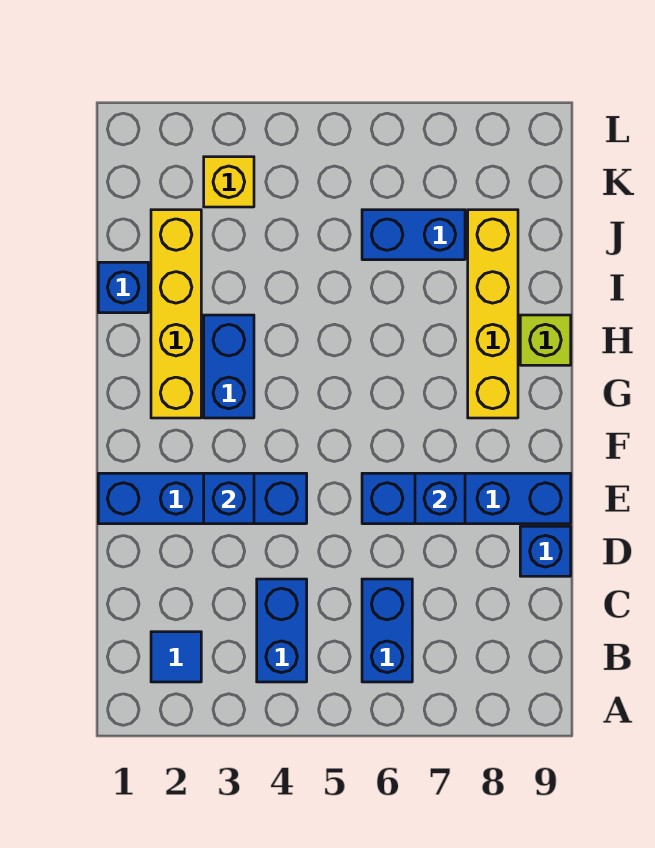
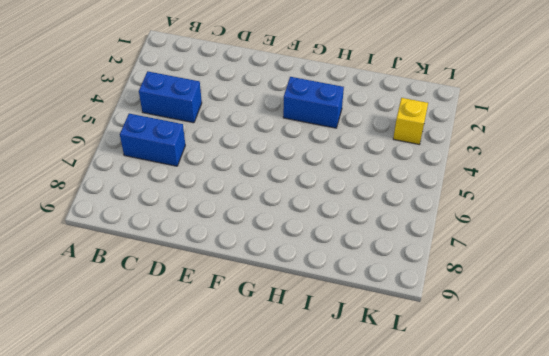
none -> blue 1x1 tile [151,632,201,682]
none -> blue 1x1 brick [520,526,571,576]
none -> blue 1x4 brick [98,473,307,524]

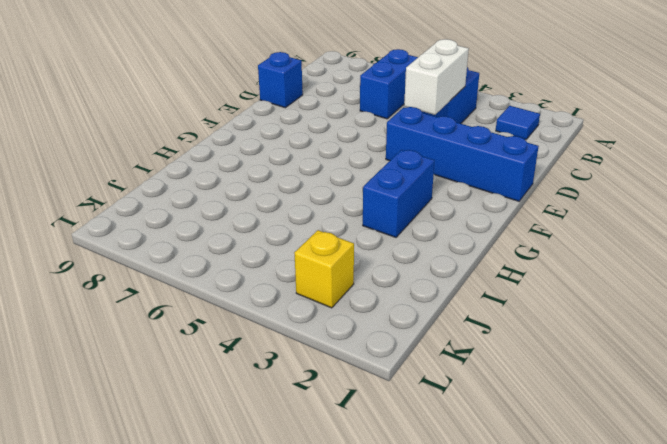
white 1x2 brick [404,39,469,115] -> none
none -> blue 1x4 brick [362,473,571,524]
none -> yellow 1x4 brick [151,210,201,418]
none -> yellow 1x4 brick [468,210,518,418]

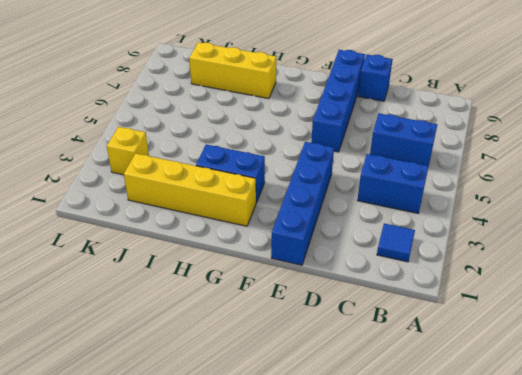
yellow 1x3 brick [189,42,276,99] -> yellow 1x4 brick [468,210,518,418]
none -> lime 1x1 brick [520,315,571,365]
none -> blue 1x1 brick [98,262,148,313]
none -> blue 1x2 brick [362,210,465,260]

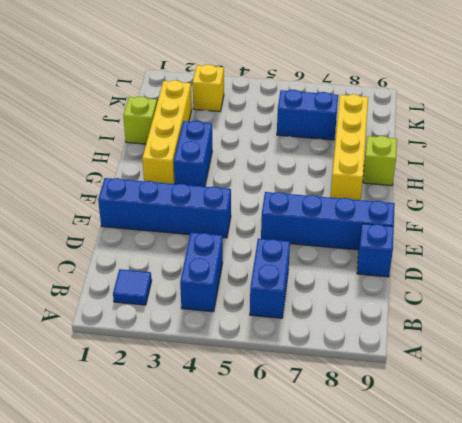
lime 1x1 brick [123,97,157,144] -> blue 1x1 brick [98,262,148,313]
none -> blue 1x1 brick [204,473,254,524]
none -> blue 1x1 brick [415,473,465,524]

